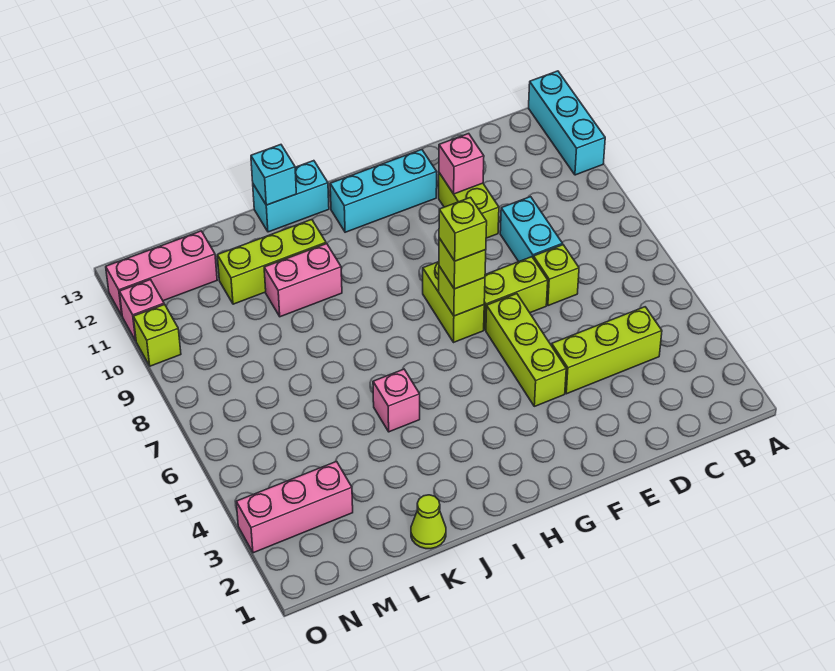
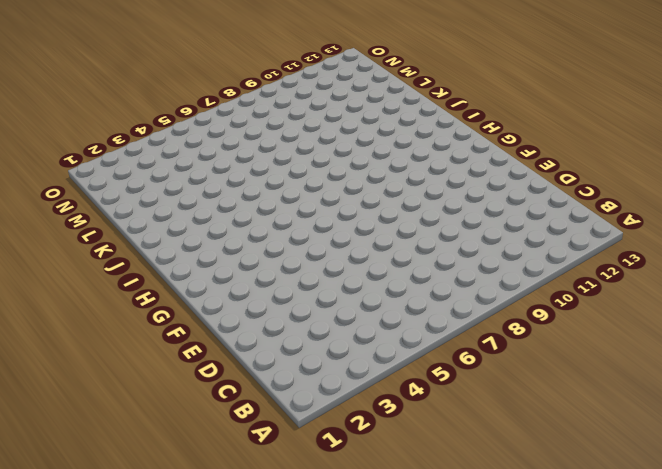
none -> cyan 1x3 brick [529,71,605,175]
none -> lime 1x3 brick [552,307,662,394]
none -> lime 1x1 brick [533,245,579,306]

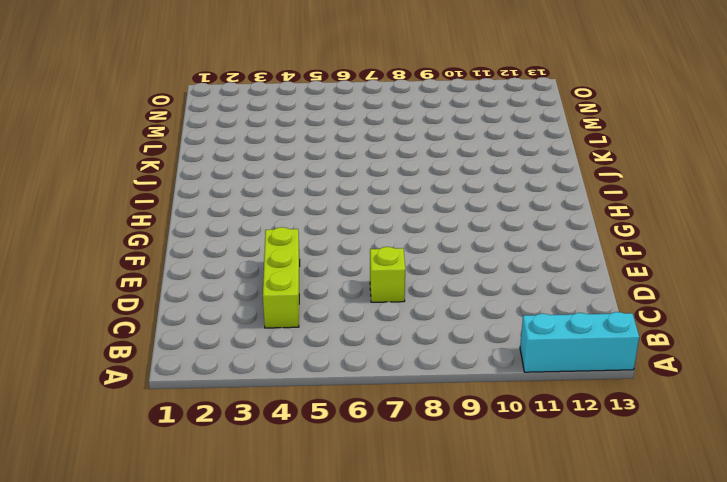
none -> cyan 1x2 brick [500,197,563,262]
none -> lime 1x2 brick [484,257,548,330]
none -> lime 1x2 brick [439,173,499,238]

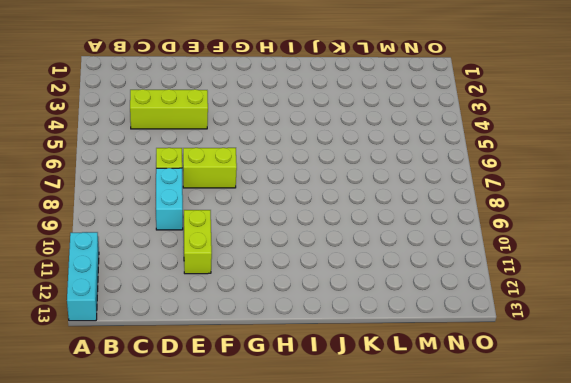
none -> lime 1x3 brick [486,294,566,406]
none -> cyan 1x3 brick [330,150,437,232]
none -> lime 1x2 brick [423,262,484,342]

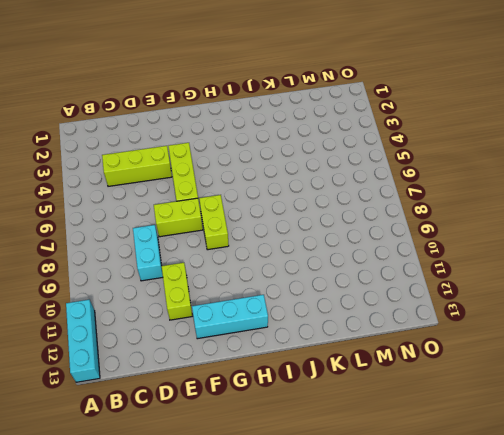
none -> lime 1x1 brick [533,245,579,306]
none -> cyan 1x2 brick [253,161,329,232]
none -> pink 1x1 brick [373,369,420,432]

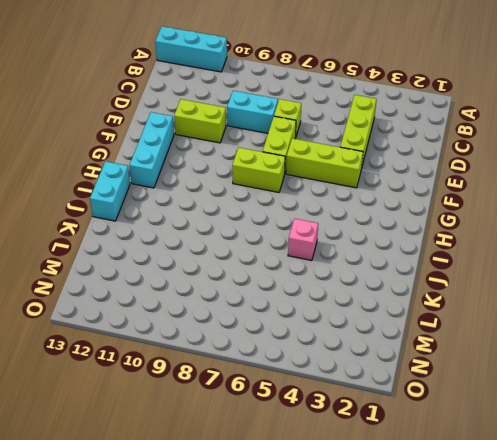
none -> pink 1x2 brick [264,244,342,317]
none -> lime 1x3 brick [217,220,326,304]
none -> lime 1x1 cone [411,495,446,549]

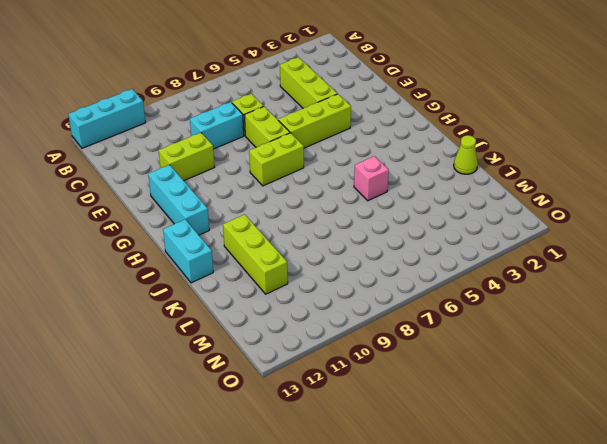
none -> pink 1x2 brick [264,244,342,317]
none -> pink 1x3 brick [236,462,353,553]
none -> pink 1x3 brick [106,231,217,315]

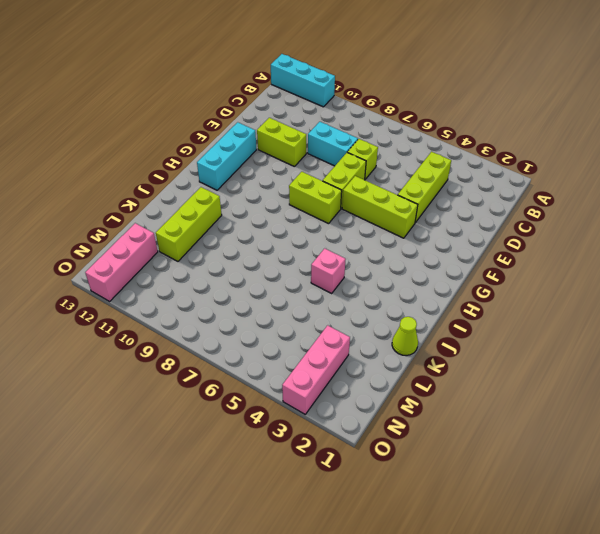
none -> cyan 1x2 brick [253,161,329,232]
none -> pink 1x2 brick [264,244,342,317]
none -> lime 1x1 brick [133,304,181,366]

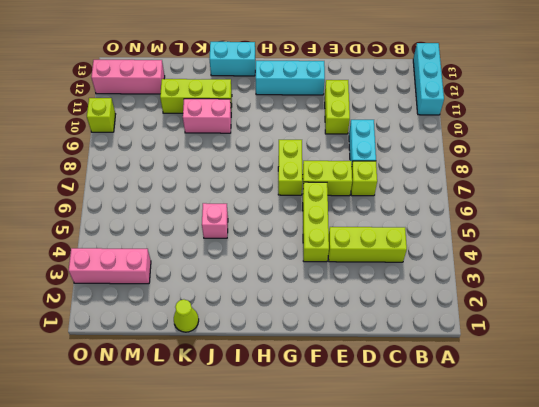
none -> pink 1x1 brick [119,280,164,341]
none -> pink 1x1 brick [439,134,484,194]
none -> lime 1x1 brick [439,266,485,316]

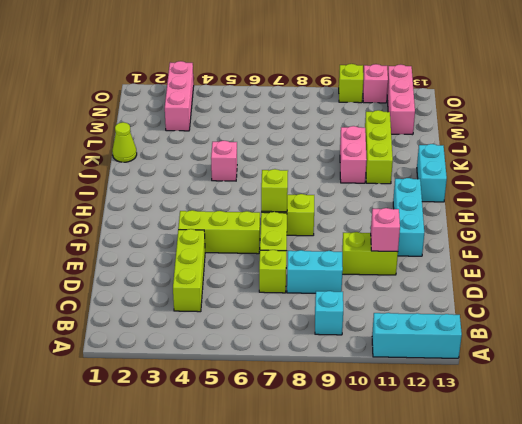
cyan 1x1 brick [315,291,343,335] -> cyan 1x1 brick moved to [251,145,296,205]
none -> lime 1x1 brick [439,238,486,289]
none -> lime 1x1 brick [439,197,487,261]

